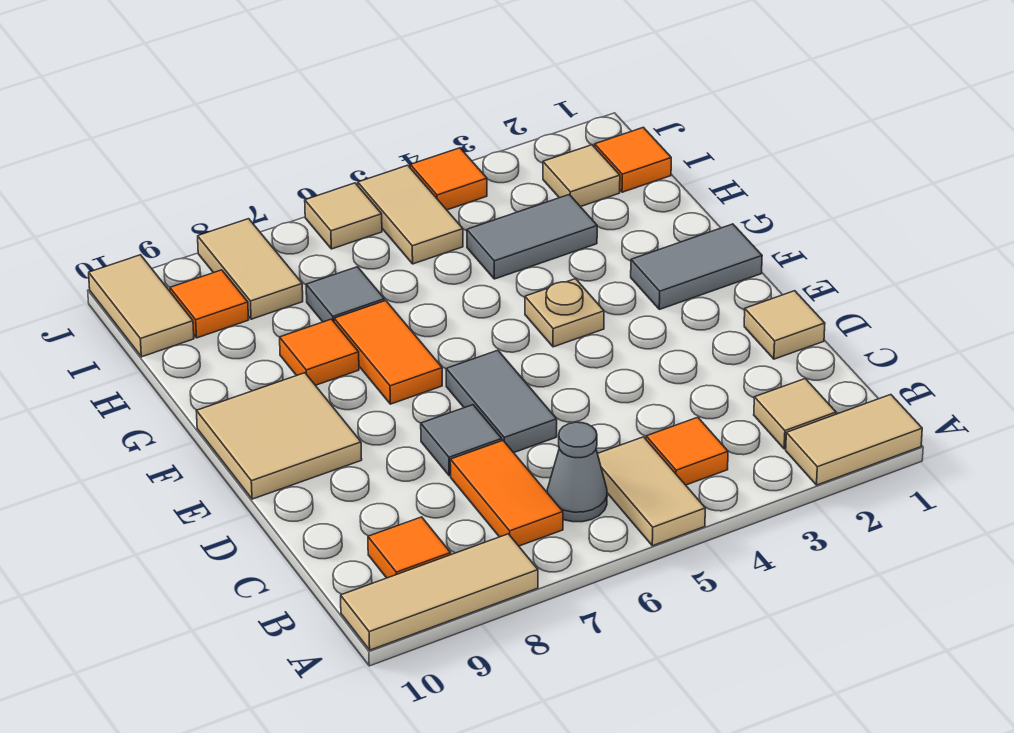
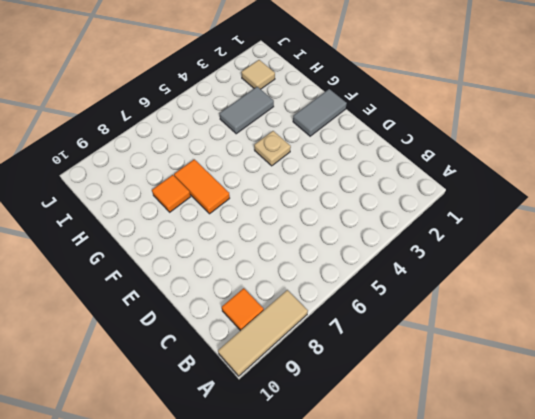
none -> tan 1x2 tile [786,395,922,485]
none -> tan 1x2 tile [598,437,705,546]
none -> tan 1x1 tile [754,379,836,449]

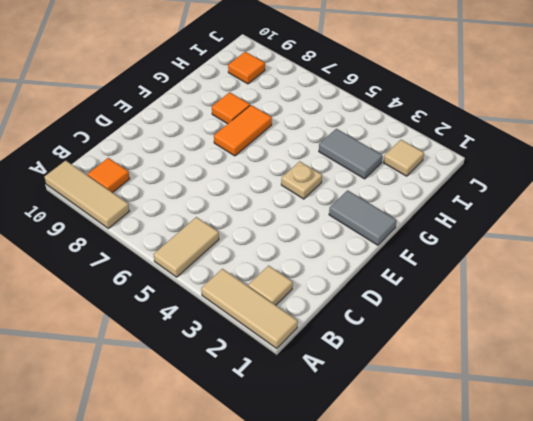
tan 1x3 tile [201,269,298,348] -> tan 1x2 tile [786,395,922,485]
none -> orange 1x1 tile [646,417,728,485]
none -> grey 1x1 cone [547,422,607,522]
none -> orange 1x2 tile [450,441,563,546]

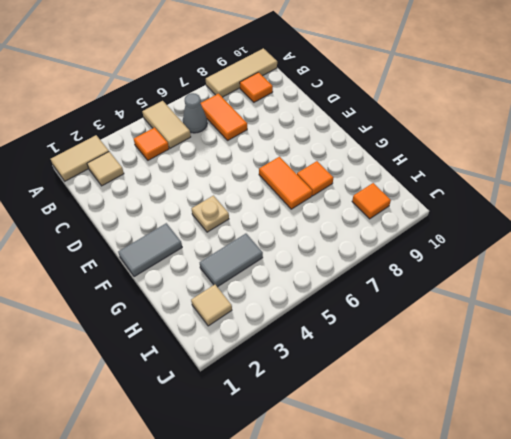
none -> tan 1x1 tile [744,291,825,359]
none -> grey 1x2 tile [446,350,557,453]
none -> grey 1x1 tile [421,405,502,476]

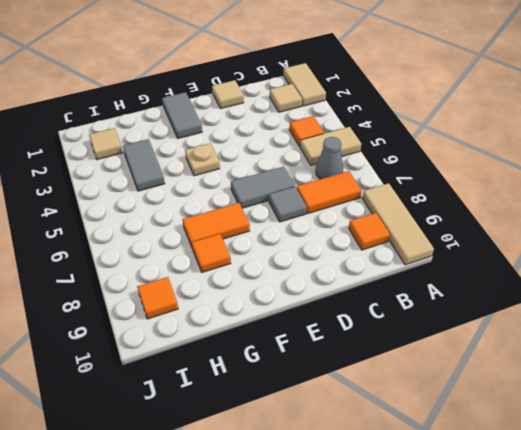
none -> tan 2x2 tile [196,373,362,499]
none -> grey 1x1 tile [306,267,385,322]
none -> orange 1x1 tile [595,127,671,192]

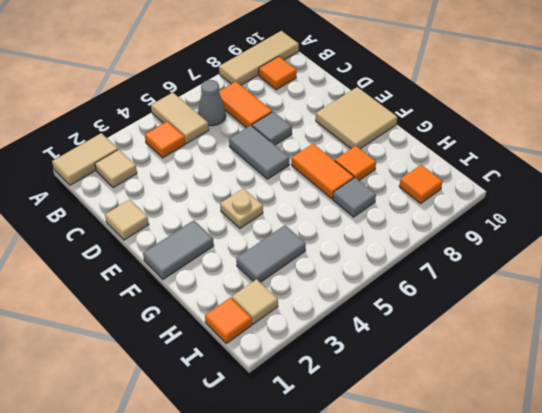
none -> tan 1x2 tile [358,165,463,264]
none -> tan 1x2 tile [198,219,303,319]
none -> tan 1x2 tile [89,255,194,357]

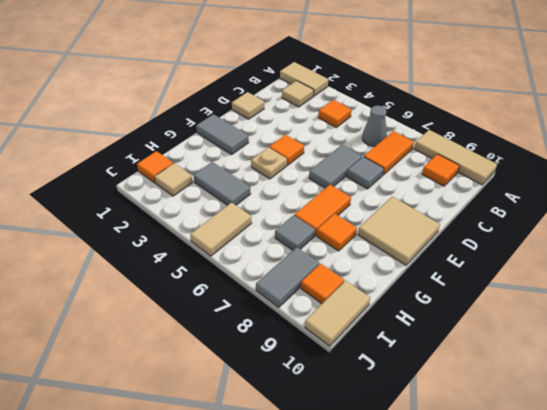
orange 1x1 tile [269,135,304,165] -> orange 1x1 tile moved to [410,148,487,210]
grey 1x2 tile [256,247,319,307] -> tan 1x2 tile [198,219,303,319]
none -> tan 1x2 tile [598,437,705,546]
none -> tan 1x1 tile [305,183,382,249]

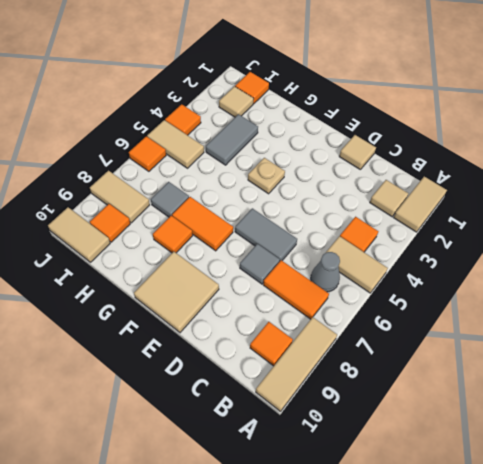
orange 1x1 tile [129,136,166,171] -> tan 1x1 tile [305,183,382,249]
none -> grey 1x2 tile [631,224,762,309]

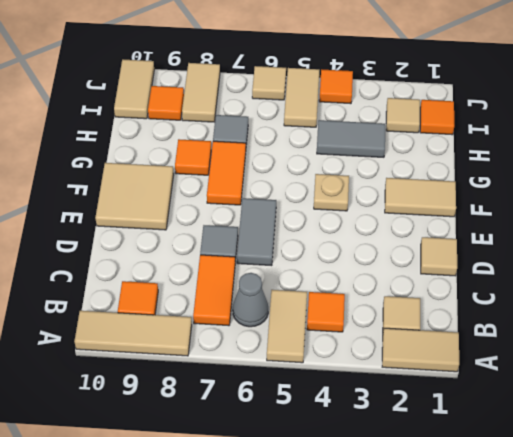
tan 1x2 tile [385,178,456,217] -> grey 1x2 tile [631,224,762,309]

